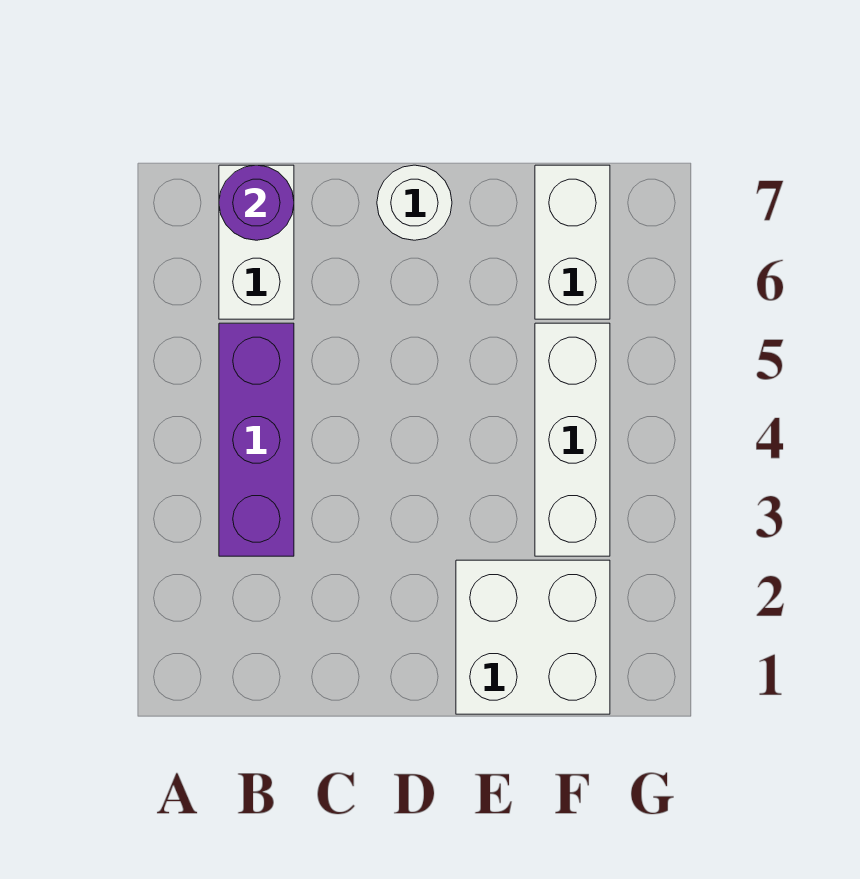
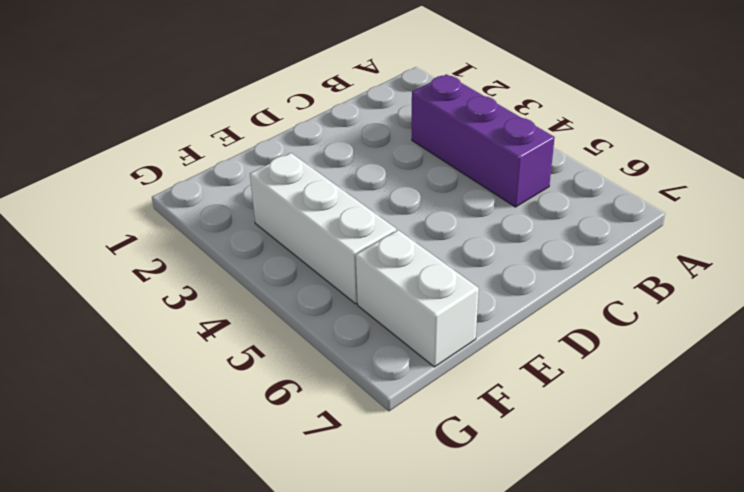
none -> white 1x2 brick [219,165,294,319]
none -> white 1x1 round brick [377,165,452,240]

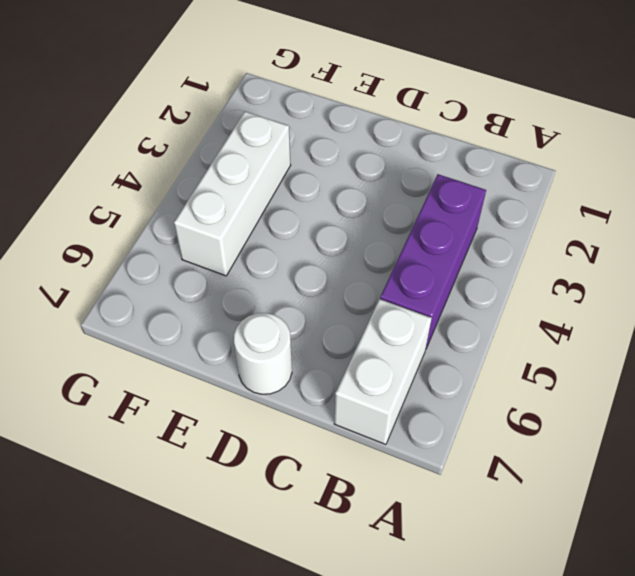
none -> white 2x2 brick [456,560,610,714]
none -> white 1x2 brick [535,165,610,319]

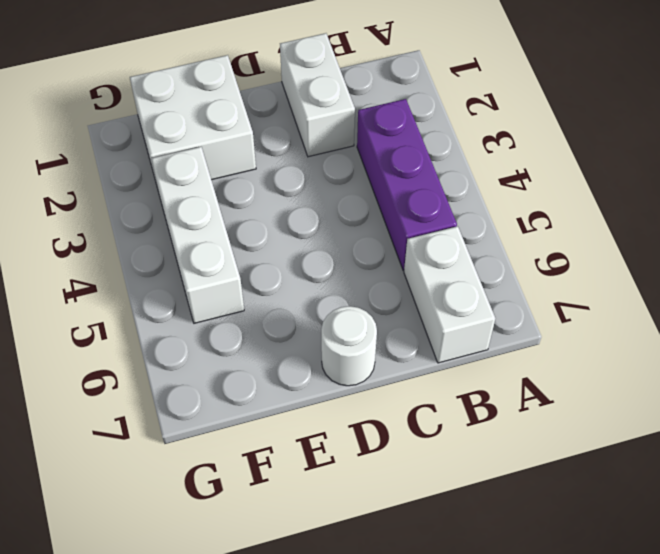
white 1x2 brick [280,33,355,157] -> white 1x2 brick moved to [535,165,610,319]
none -> purple 1x1 round brick [219,165,294,240]

